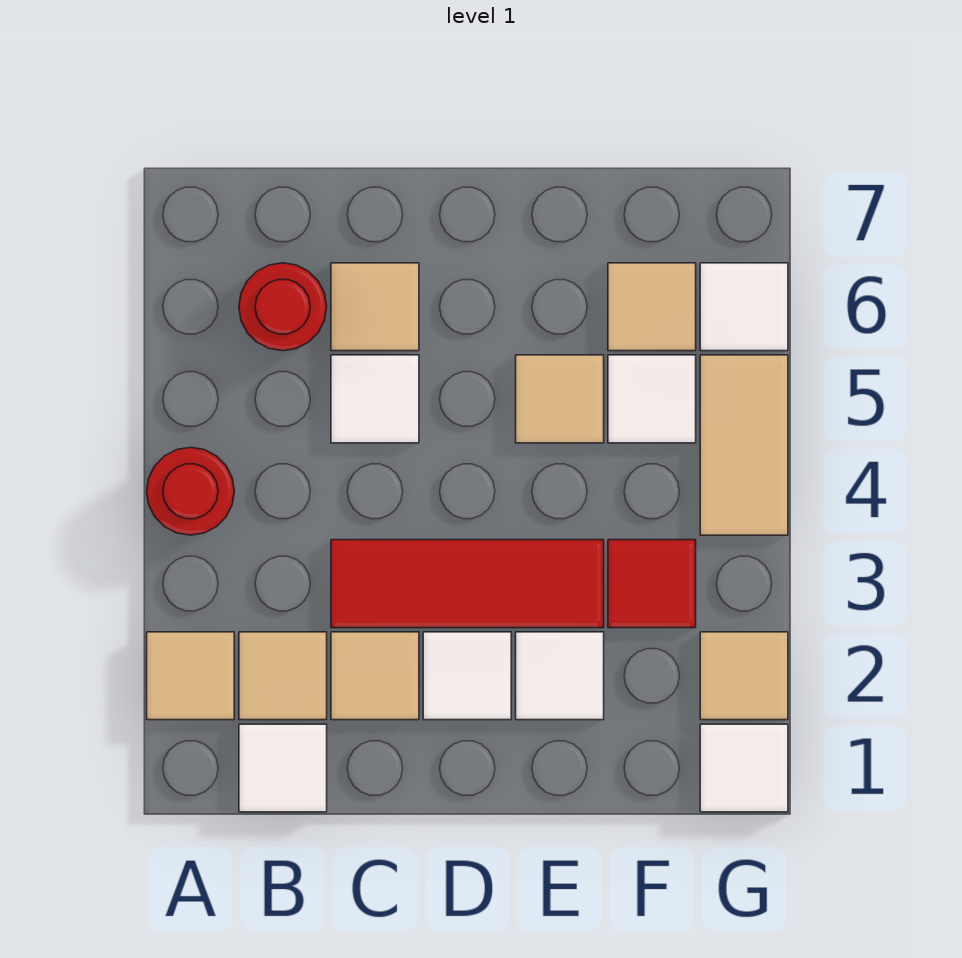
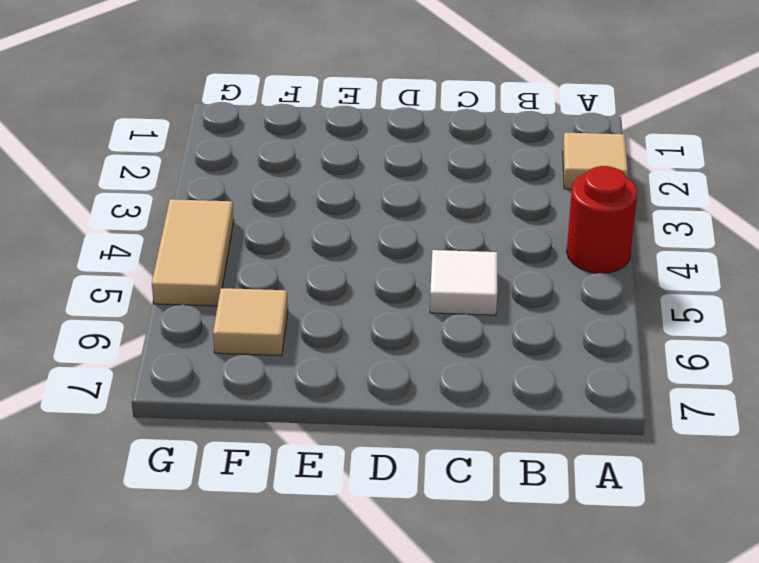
none -> white 1x1 tile [239,724,327,812]
none -> tan 1x1 tile [239,632,327,720]
none -> red 1x1 round brick [239,263,327,351]

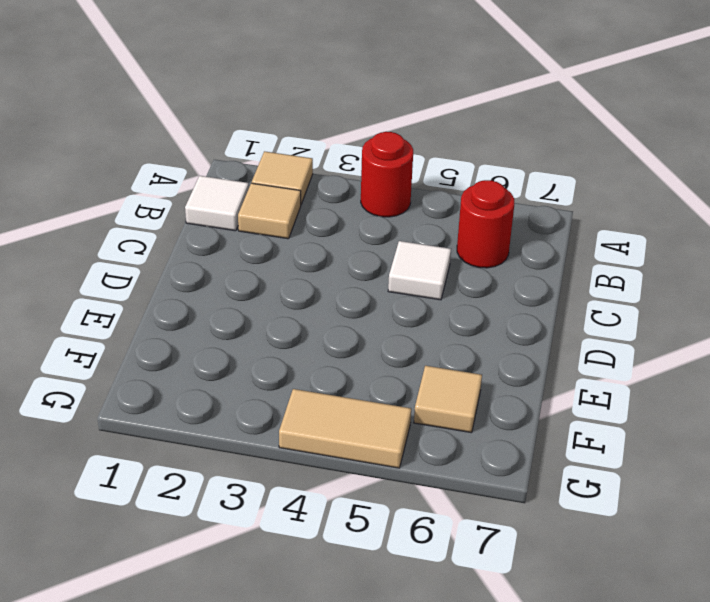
none -> tan 1x1 tile [331,632,419,720]
none -> red 1x3 tile [331,540,604,628]
none -> tan 1x1 tile [331,263,419,351]

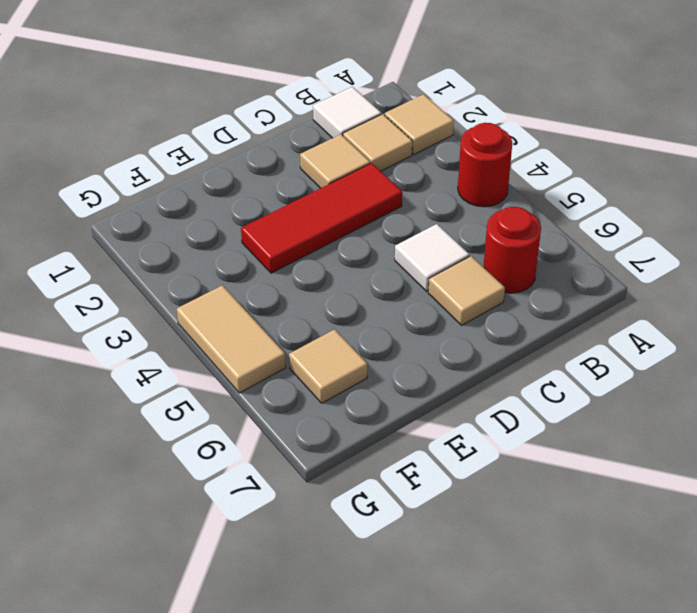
none -> white 1x1 tile [423,632,511,720]
none -> white 1x1 tile [516,632,604,720]
none -> tan 1x1 tile [516,355,604,443]

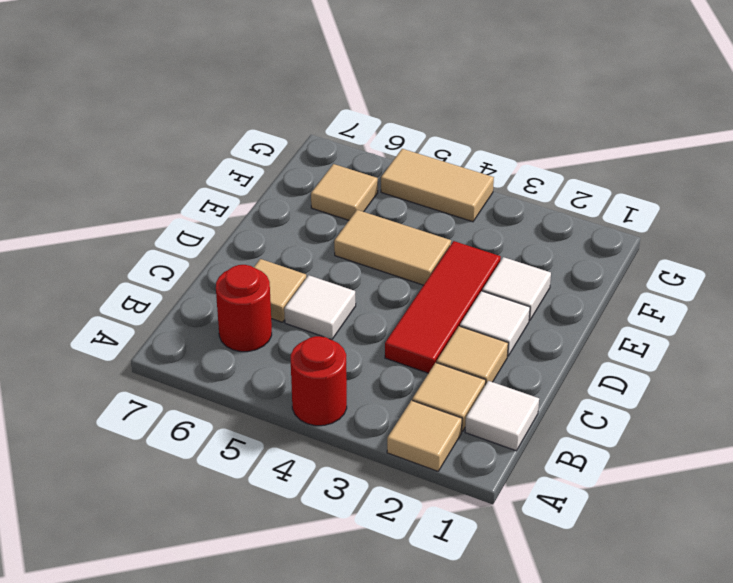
tan 1x2 tile [334,210,451,285] -> tan 1x1 tile [516,355,604,443]
none -> red 1x1 tile [608,540,696,628]
none -> white 1x1 tile [608,355,696,443]
none -> white 1x1 tile [700,724,788,812]

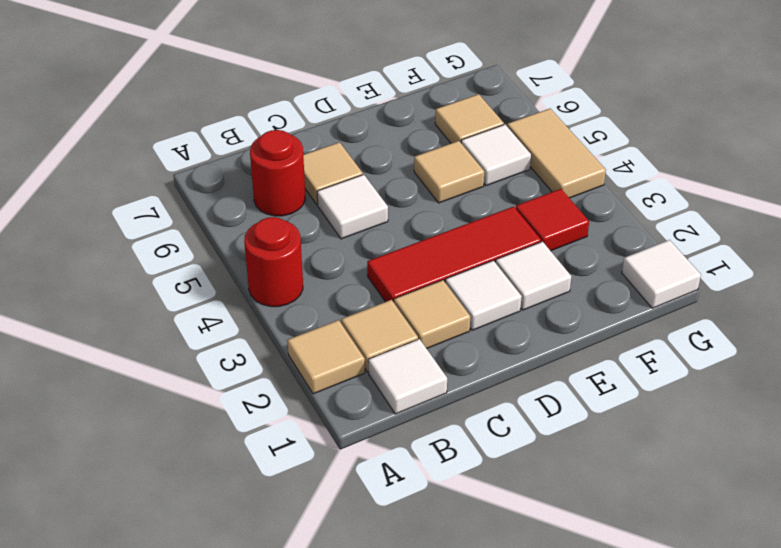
none -> tan 1x1 tile [700,632,788,720]
none -> white 1x1 tile [700,263,788,351]

